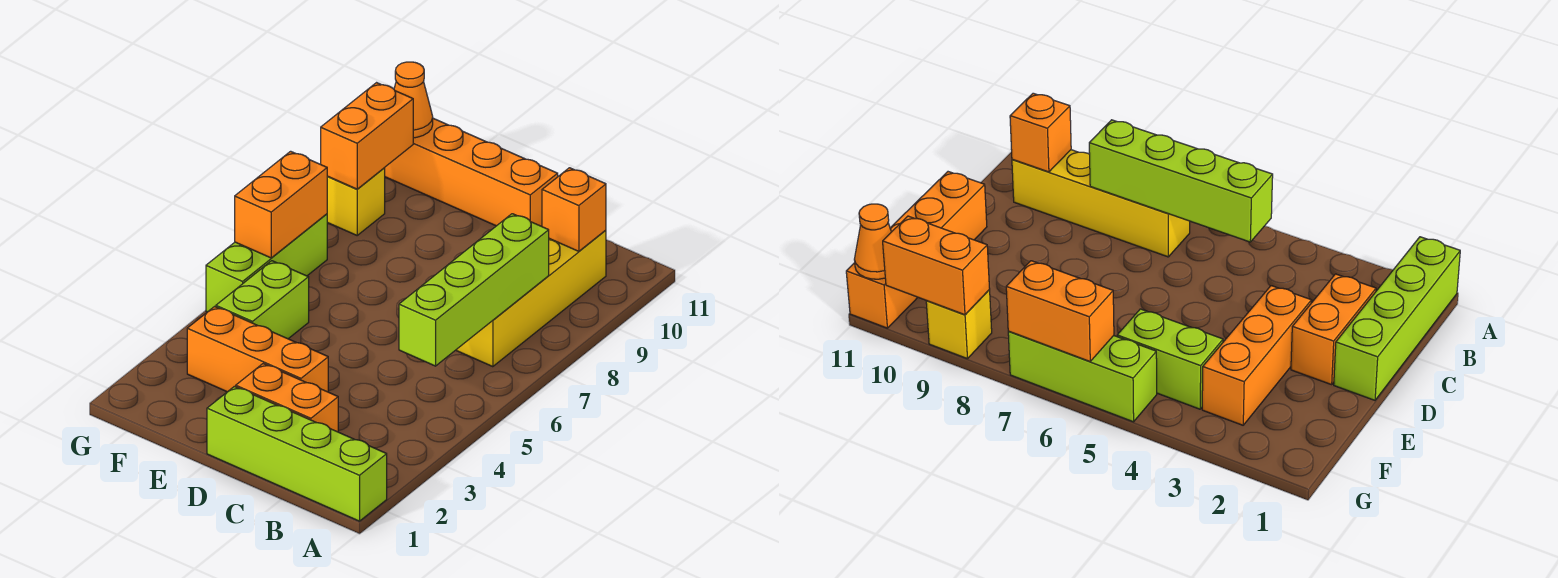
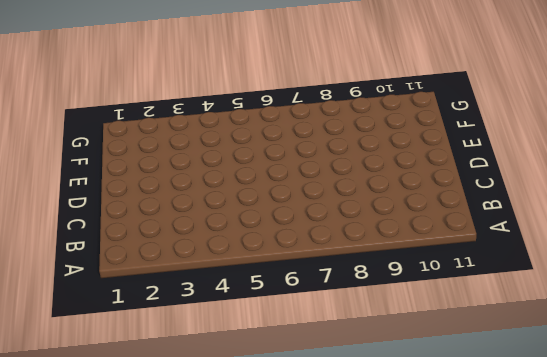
none -> lime 1x4 brick [207,386,387,521]
none -> yellow 1x4 brick [456,230,606,367]
none -> orange 1x2 brick [236,364,338,432]

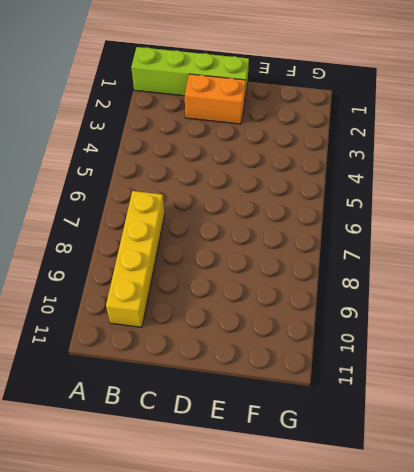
none -> orange 1x3 brick [187,307,328,392]
none -> orange 1x4 brick [385,118,558,226]
none -> lime 1x2 brick [216,261,309,339]

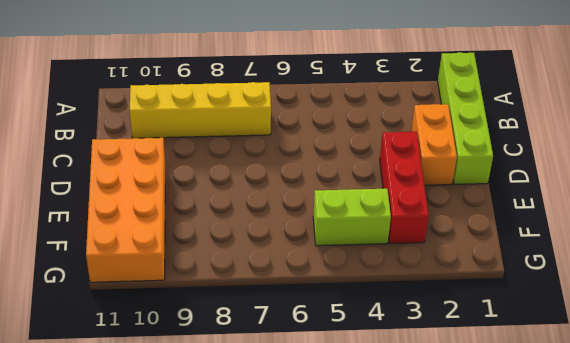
red 1x3 brick [380,132,429,244] -> orange 1x3 brick [187,307,328,392]
orange 2x4 brick [86,138,165,282] -> orange 1x4 brick [385,118,558,226]
none -> lime 1x3 brick [206,214,327,312]
none -> yellow 1x1 brick [327,168,385,235]
none -> lime 1x4 brick [399,214,549,366]

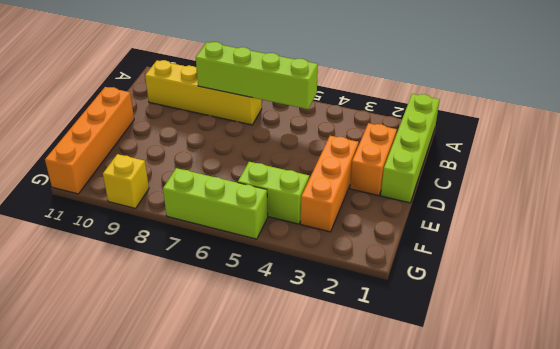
none -> orange 1x1 brick [542,168,606,251]
none -> orange 1x2 brick [235,151,328,258]
none -> orange 1x2 brick [321,83,413,189]

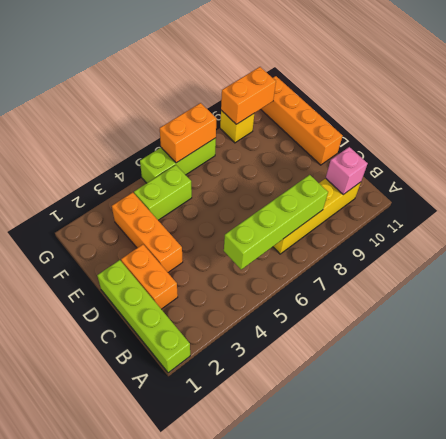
pink 1x1 brick [326,147,368,195] -> orange 1x1 brick [542,168,606,251]
none -> orange 1x1 cone [394,62,433,138]

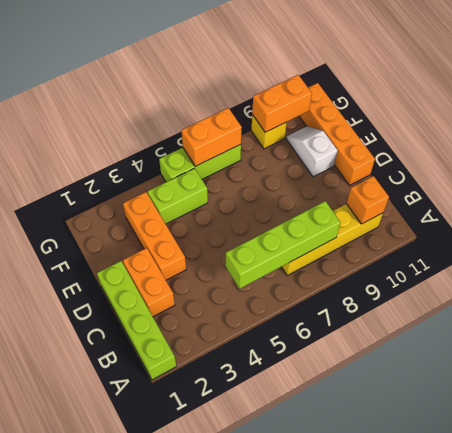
white 1x2 slope [287,126,338,177] -> none
none -> orange 1x1 cone [394,62,433,138]

